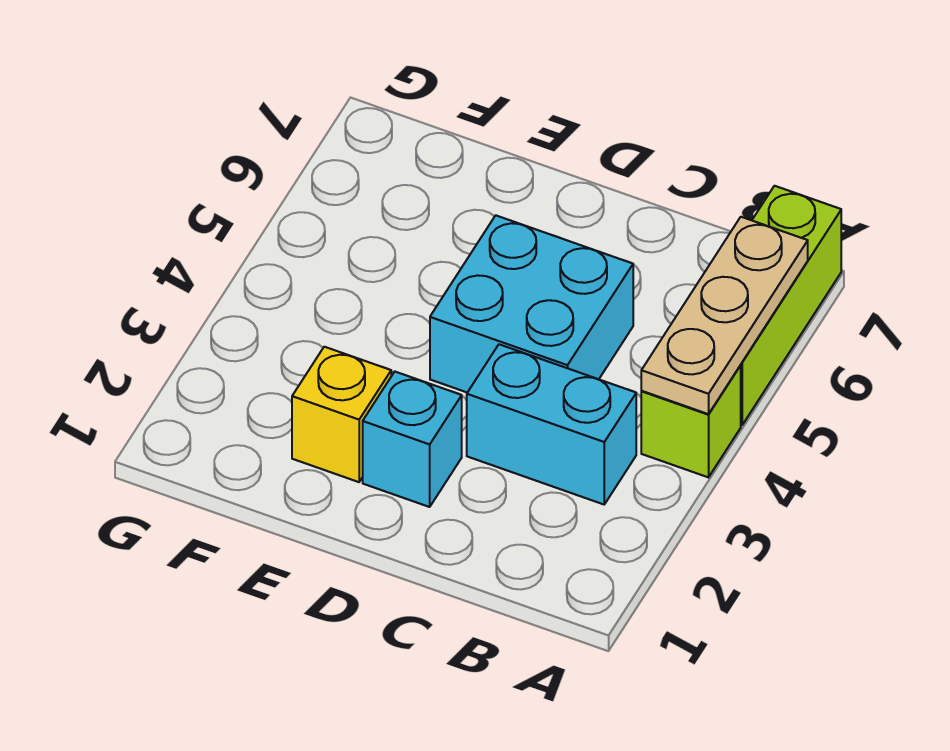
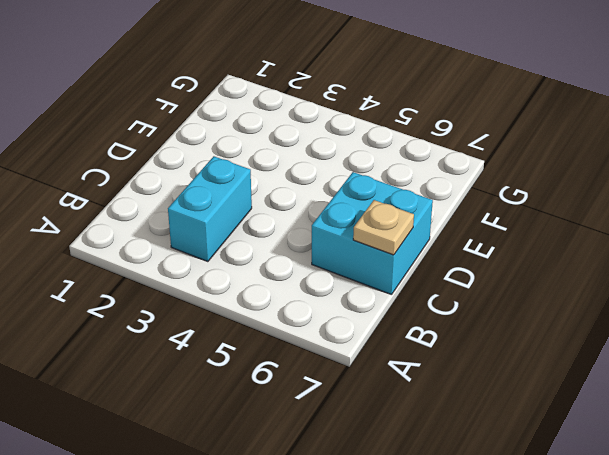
cyan 2x2 brick [312,172,433,295] -> cyan 2x2 brick moved to [430,215,633,393]
tan 1x1 plate [353,200,414,255] -> none
none -> lime 1x1 brick [641,366,741,477]
none -> lime 1x3 brick [740,186,841,425]

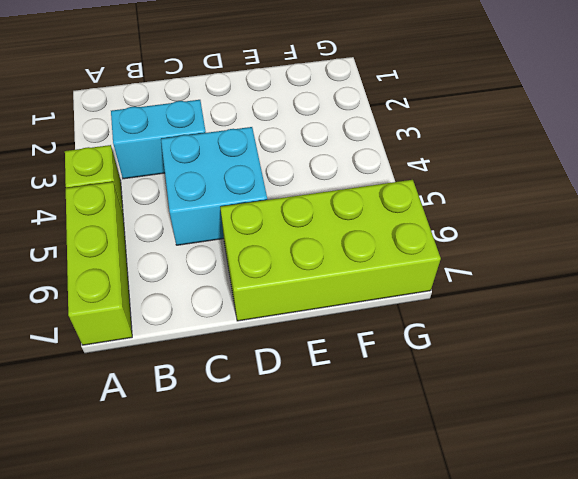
lime 2x4 brick [220,180,441,321] -> none
none -> cyan 1x1 brick [363,372,462,507]
none -> yellow 1x1 brick [292,347,391,482]

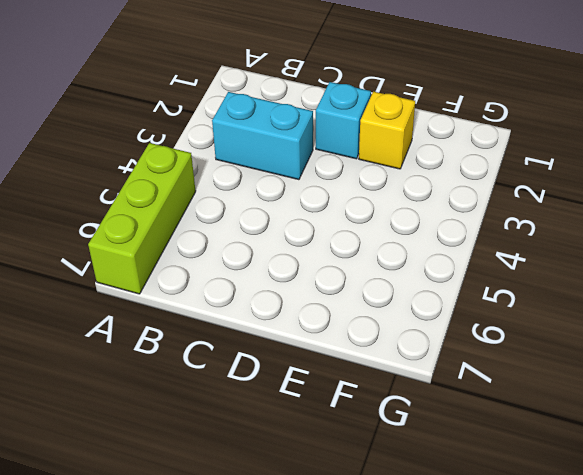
none -> lime 1x1 brick [641,366,741,477]
none -> cyan 2x2 brick [430,215,633,393]

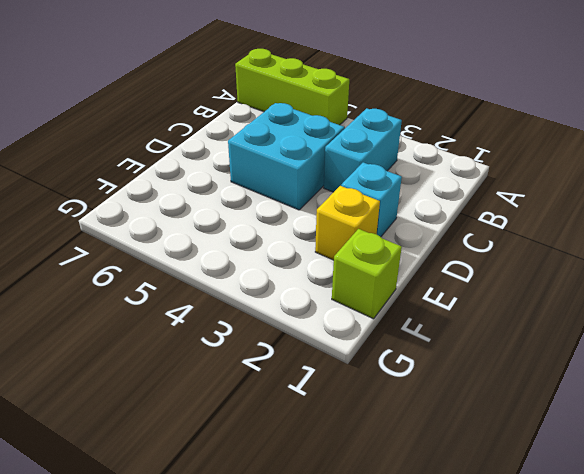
lime 1x1 brick [332,229,402,319] -> lime 1x1 brick moved to [641,366,741,477]
none -> tan 1x3 plate [641,217,808,414]

